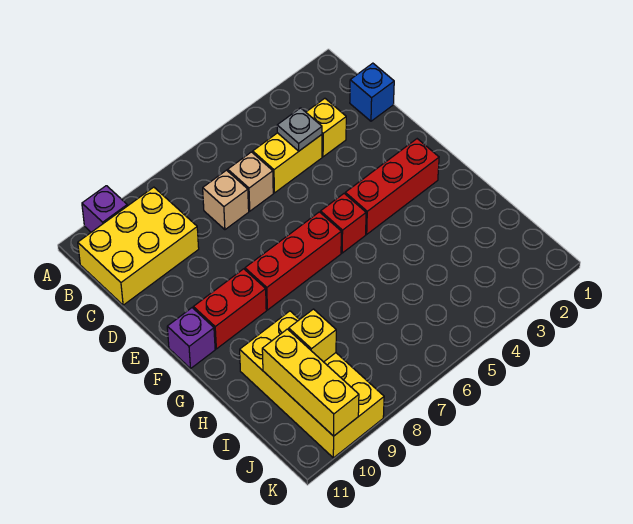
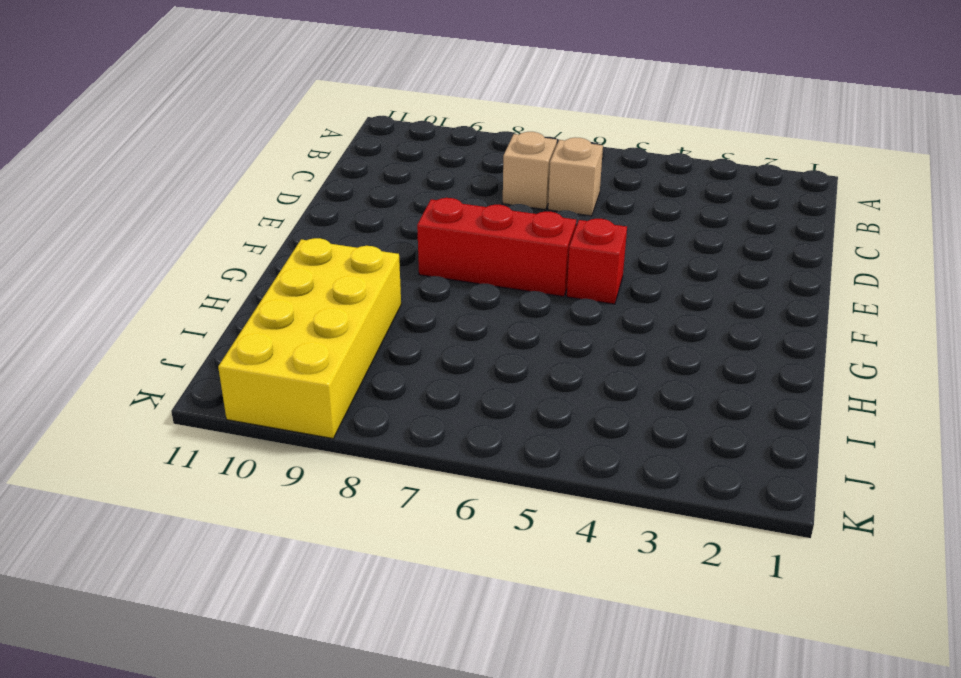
none -> purple 1x1 brick [82,186,127,232]
none -> yellow 2x3 brick [78,187,199,305]
none -> blue 1x1 brick [350,63,394,121]

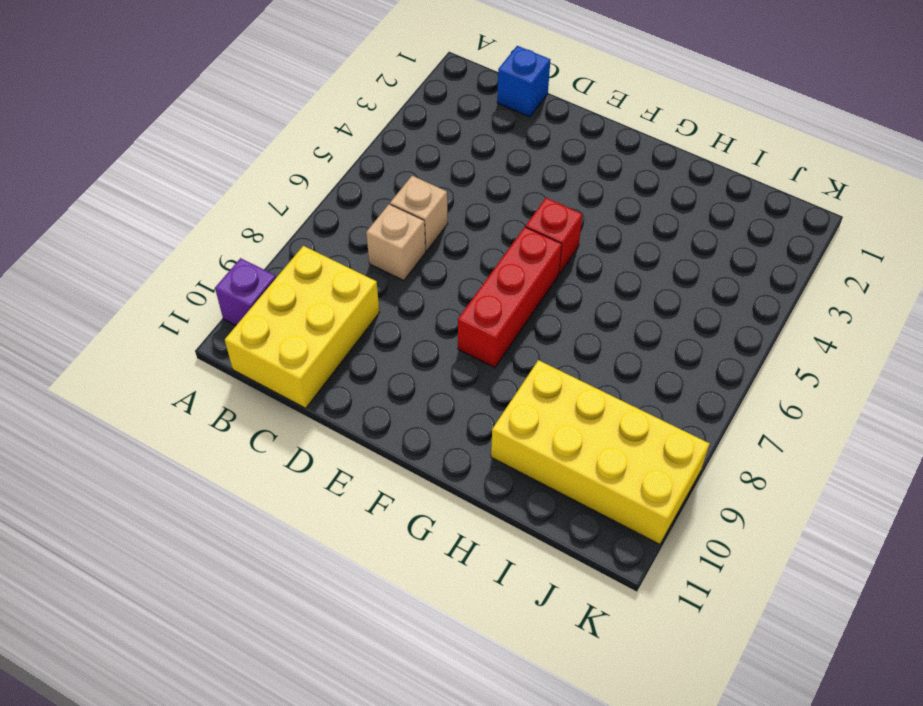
none -> yellow 1x1 brick [306,98,346,157]
none -> yellow 1x2 brick [253,133,322,193]
none -> red 1x3 brick [345,139,439,234]

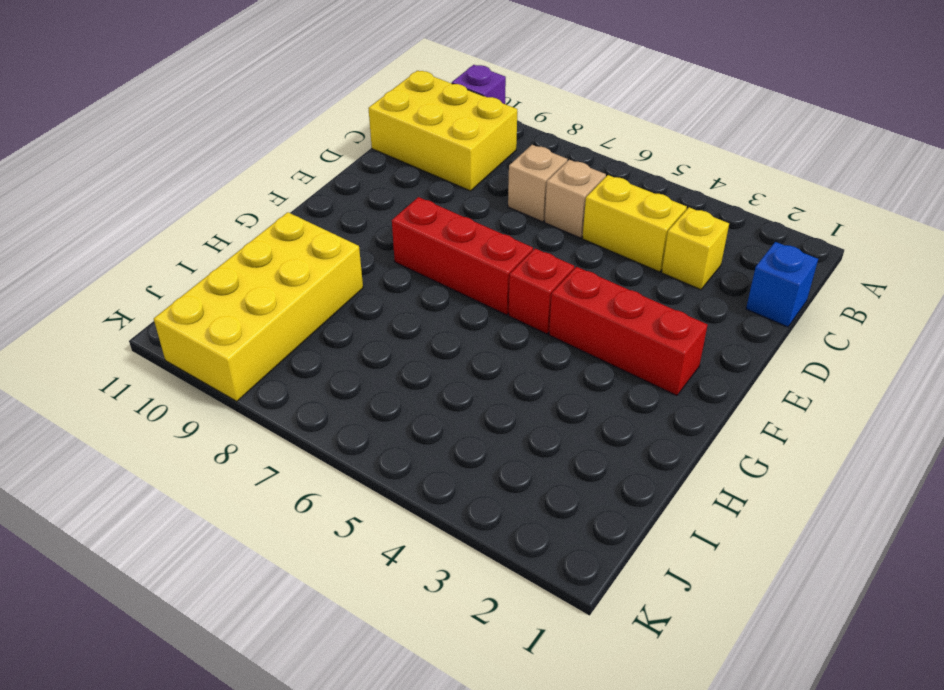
none -> red 1x2 brick [193,269,266,349]
none -> purple 1x1 brick [167,308,215,368]
none -> grey 1x1 plate [277,108,322,151]

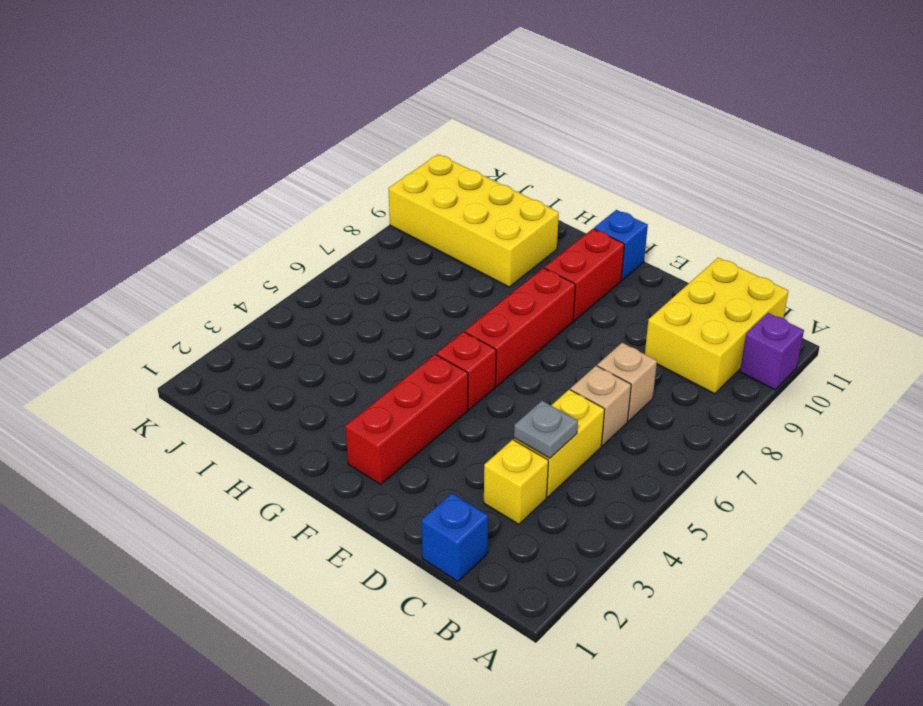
blue 1x1 brick [594,210,648,280] -> purple 1x1 brick [167,308,215,368]
none -> yellow 1x1 brick [289,309,336,362]
none -> yellow 1x3 brick [262,329,359,436]

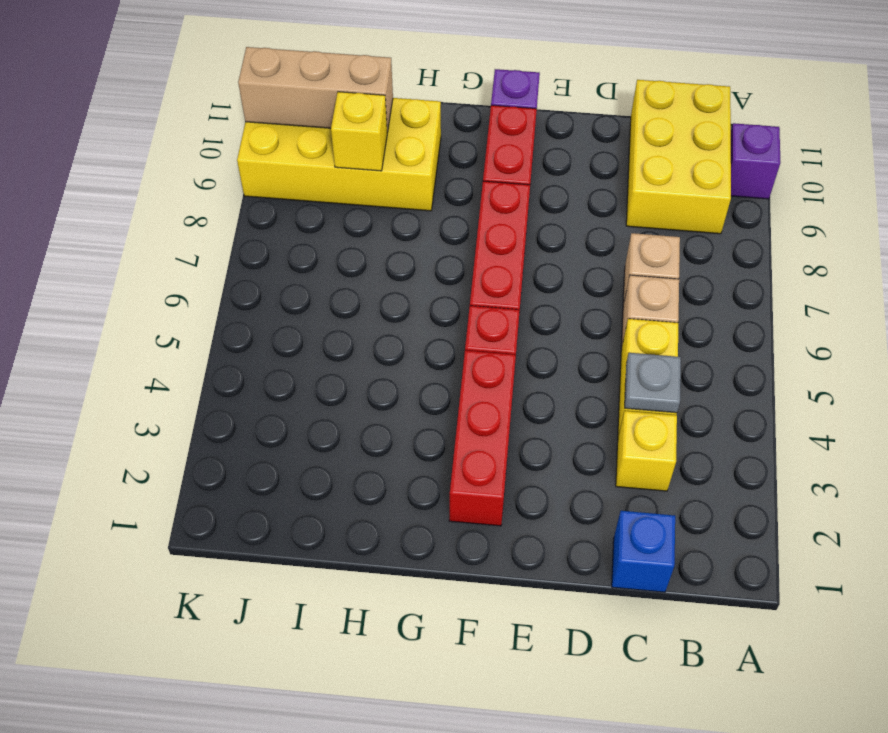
tan 1x3 brick [238,47,393,132] -> yellow 1x3 brick [262,329,359,436]

